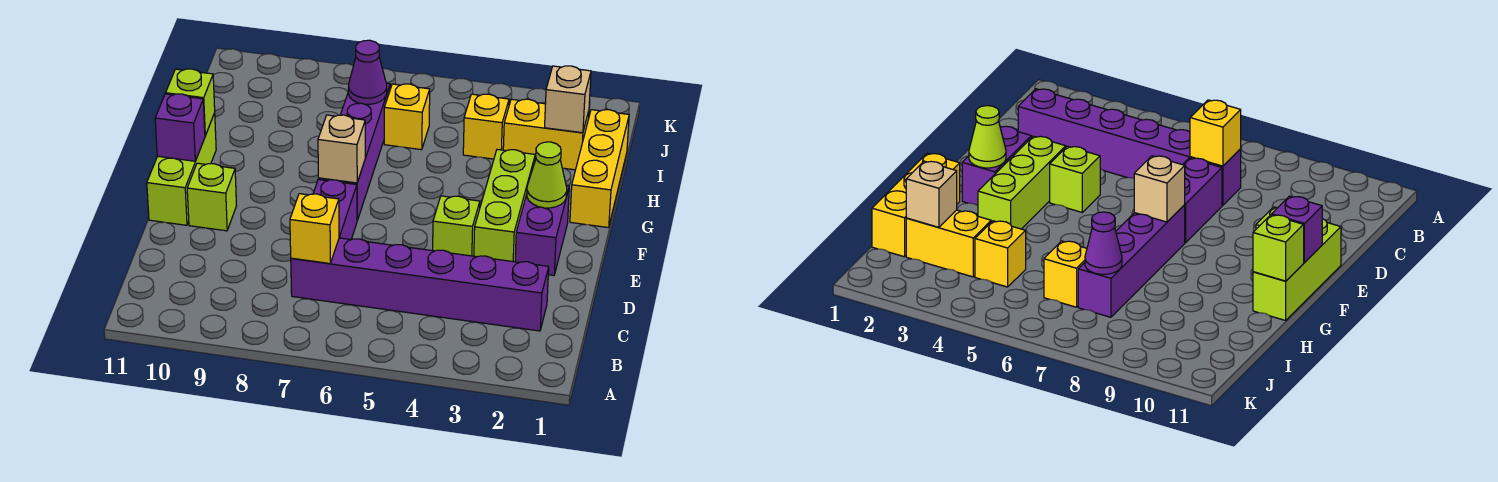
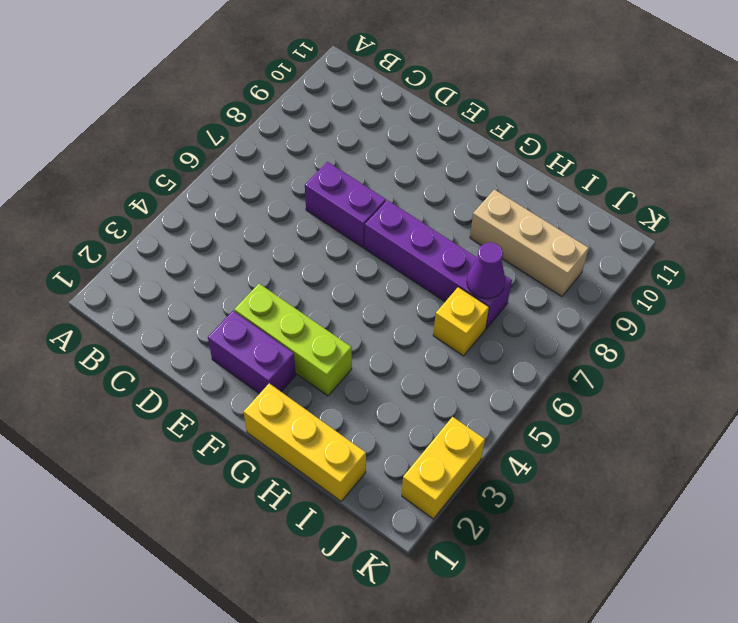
tan 1x3 brick [470,189,589,296] -> none
yellow 1x2 brick [402,417,485,519] -> yellow 1x2 brick moved to [503,99,589,170]
none -> purple 1x6 brick [291,238,549,331]
none -> lime 1x1 brick [433,196,480,256]
none -> lime 1x1 brick [187,163,236,231]

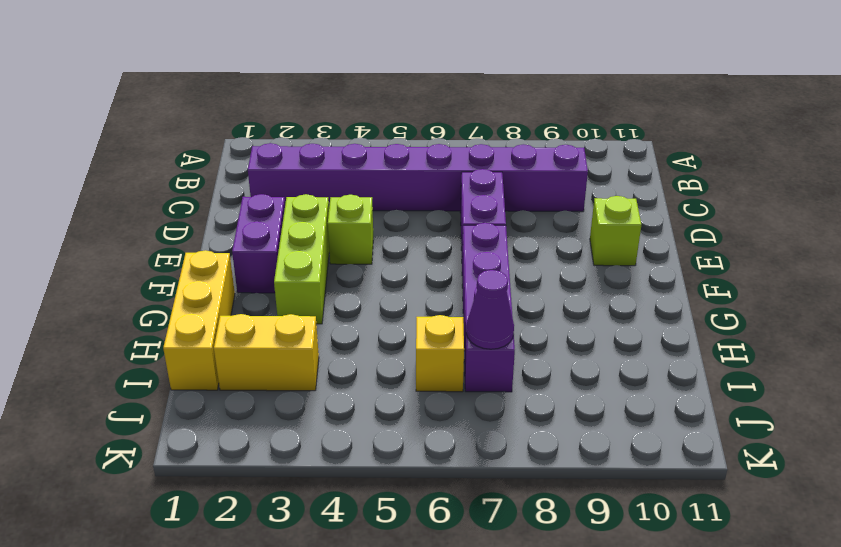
purple 1x8 brick [248,143,588,212] -> purple 1x6 brick [291,238,549,331]
none -> lime 1x3 brick [147,113,216,225]
none -> yellow 1x1 brick [463,94,509,159]
none -> yellow 1x1 brick [290,194,339,263]

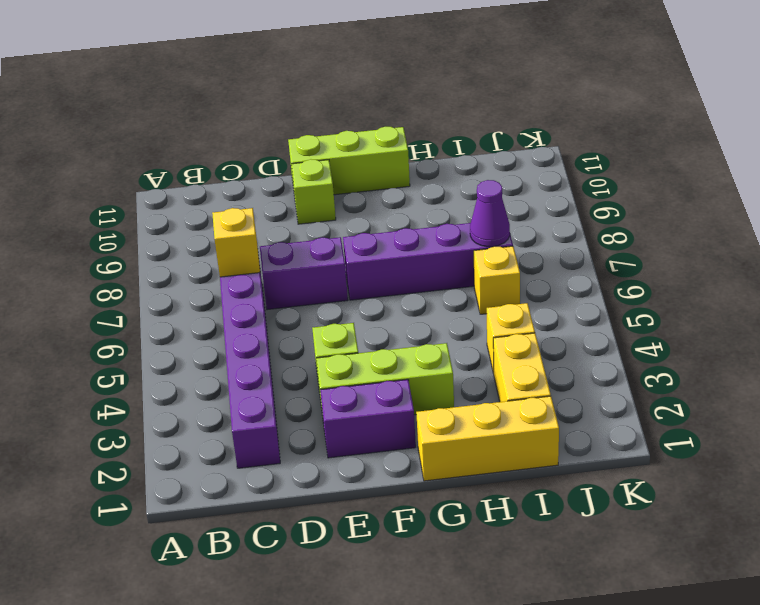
none -> lime 1x1 cone [527,142,567,208]
none -> tan 1x1 brick [318,115,365,183]
none -> purple 1x1 brick [155,94,205,161]

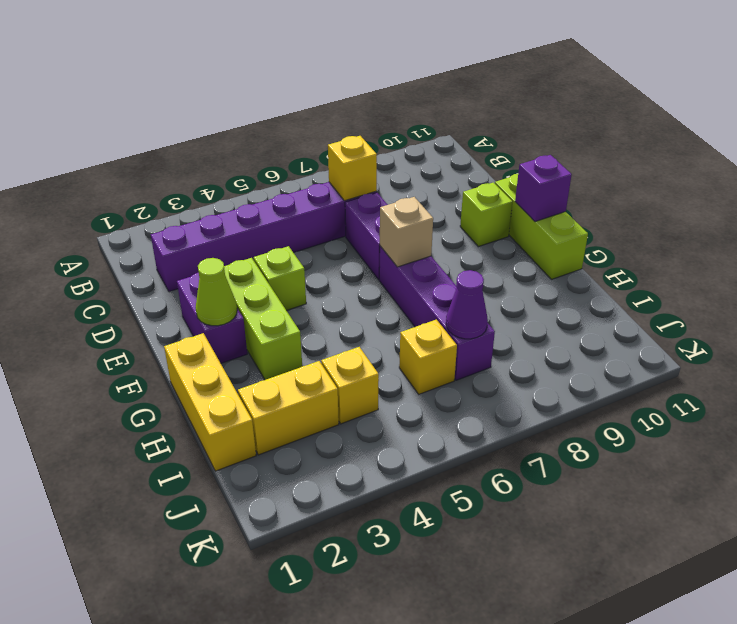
none -> lime 1x1 brick [166,69,215,136]
none -> tan 1x1 brick [545,66,591,133]

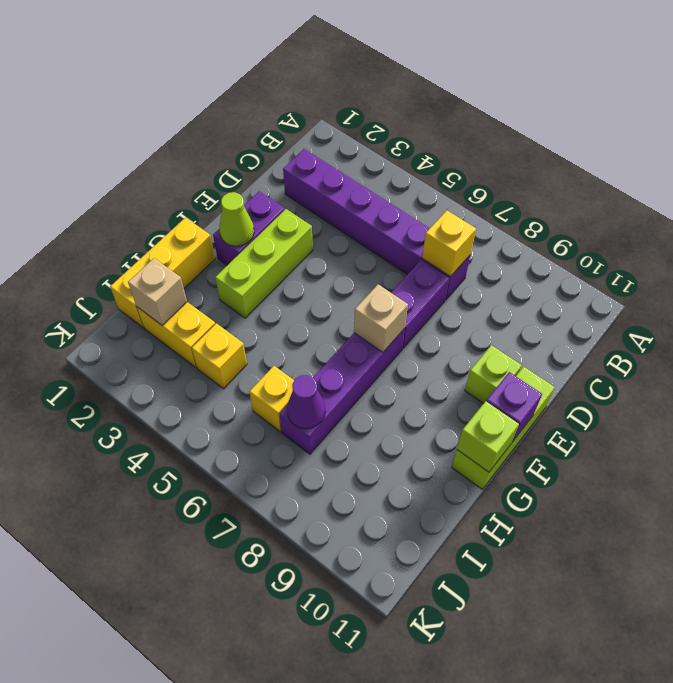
none -> lime 1x1 brick [433,196,480,256]

